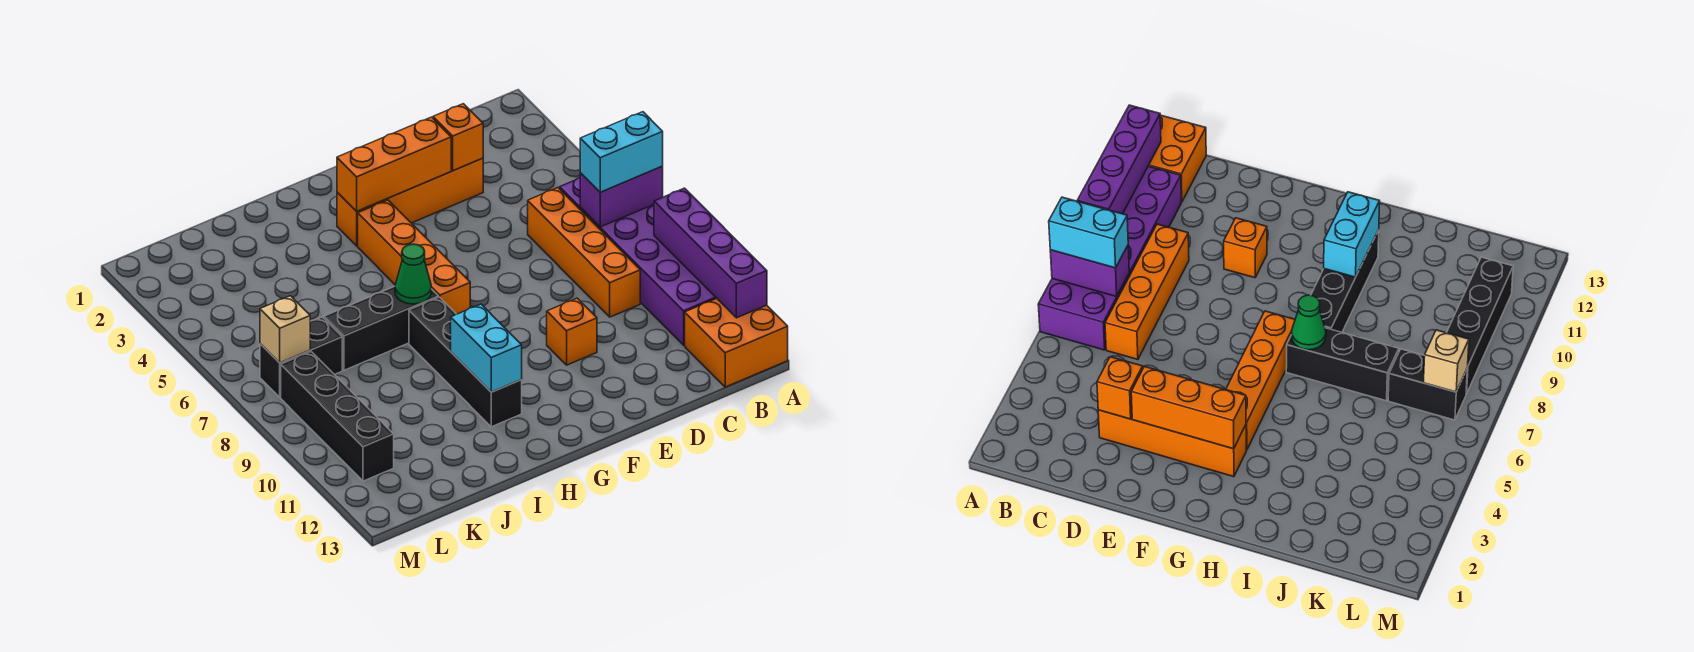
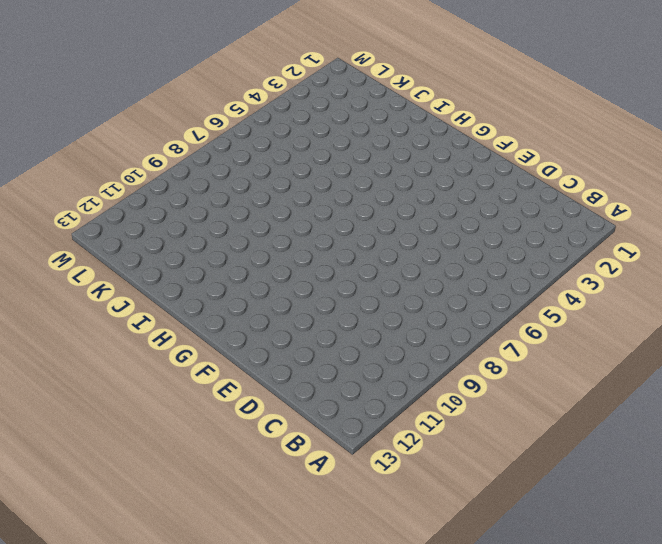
none -> purple 2x6 brick [560,178,717,345]
none -> orange 2x2 brick [685,299,788,387]
none -> orange 1x4 brick [528,188,640,317]

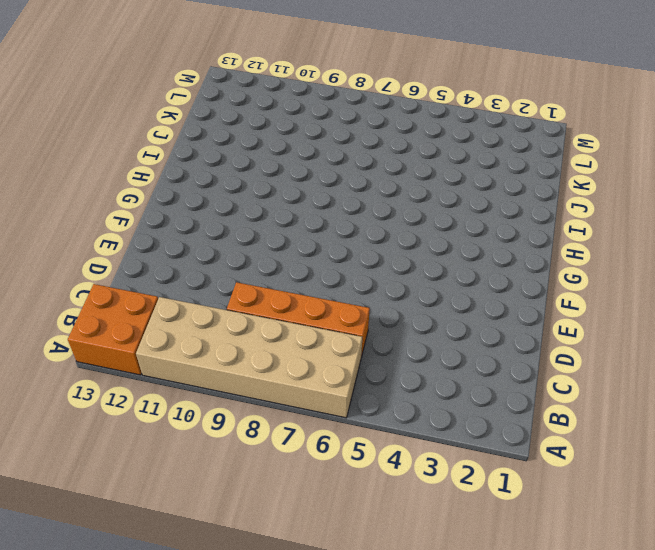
tan 2x6 brick [136,297,362,418] -> purple 2x6 brick [560,178,717,345]
none -> orange 1x4 brick [337,158,483,246]
none -> orange 1x1 brick [547,298,597,365]
none -> orange 1x4 brick [358,200,470,314]

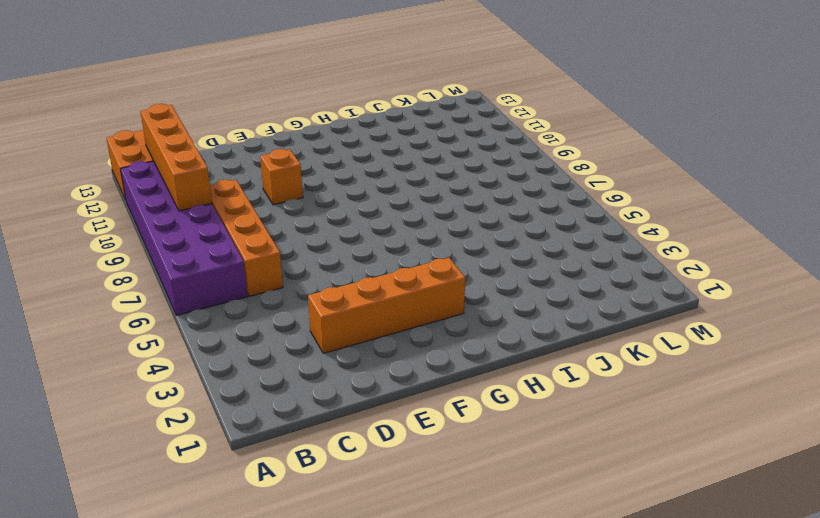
orange 1x4 brick [140,104,212,211] -> orange 1x4 brick moved to [358,200,470,314]
none -> black 1x3 brick [324,286,438,370]
none -> black 1x4 brick [409,297,522,427]
none -> black 1x2 brick [260,317,342,397]

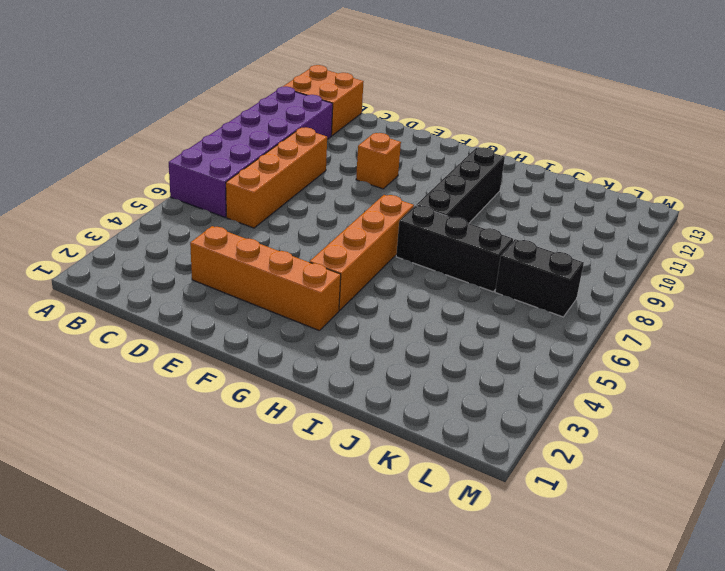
none -> black 1x4 brick [281,352,394,481]
none -> purple 1x2 brick [580,166,663,227]
none -> purple 1x4 brick [654,188,767,318]

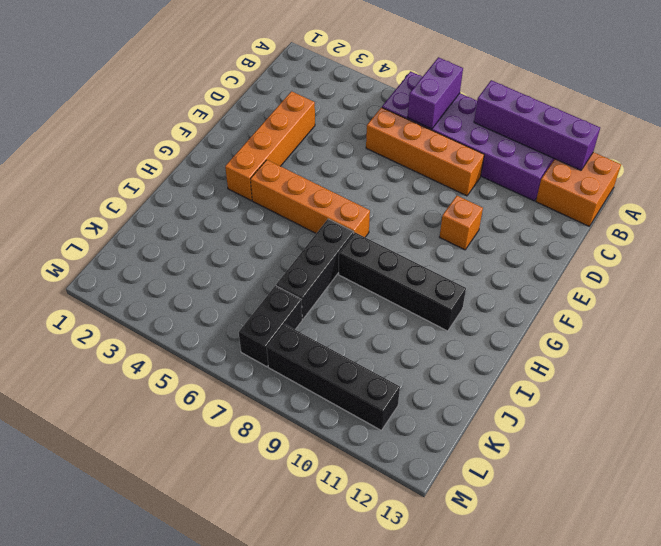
none -> orange 1x1 brick [433,104,483,171]
none -> orange 1x3 brick [337,117,451,211]
none -> green 1x1 cone [395,244,431,304]

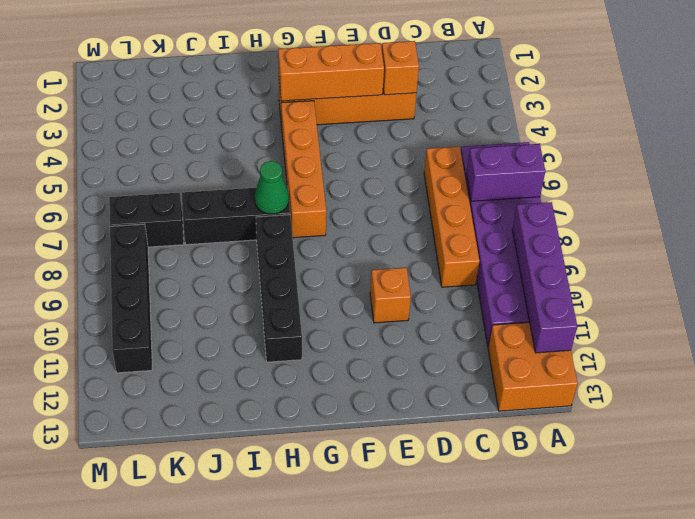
none -> cyan 1x2 brick [451,304,522,392]
none -> tan 1x1 brick [260,296,310,363]
none -> cyan 1x2 brick [580,112,663,192]

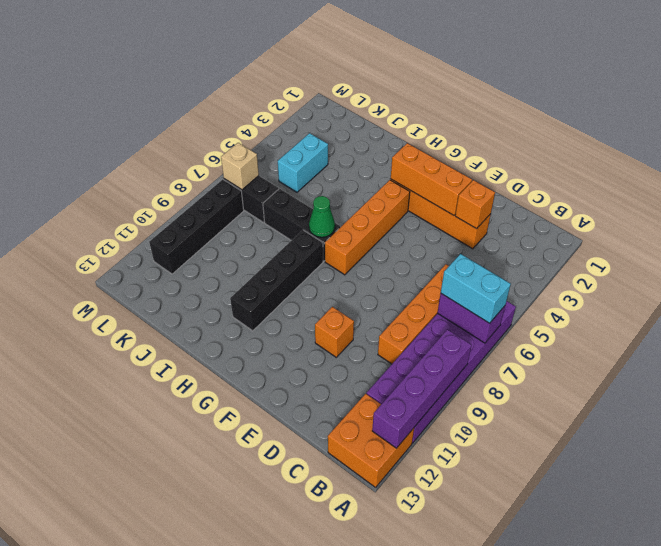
cyan 1x2 brick [278,133,328,192] -> cyan 1x2 brick moved to [451,304,522,392]

